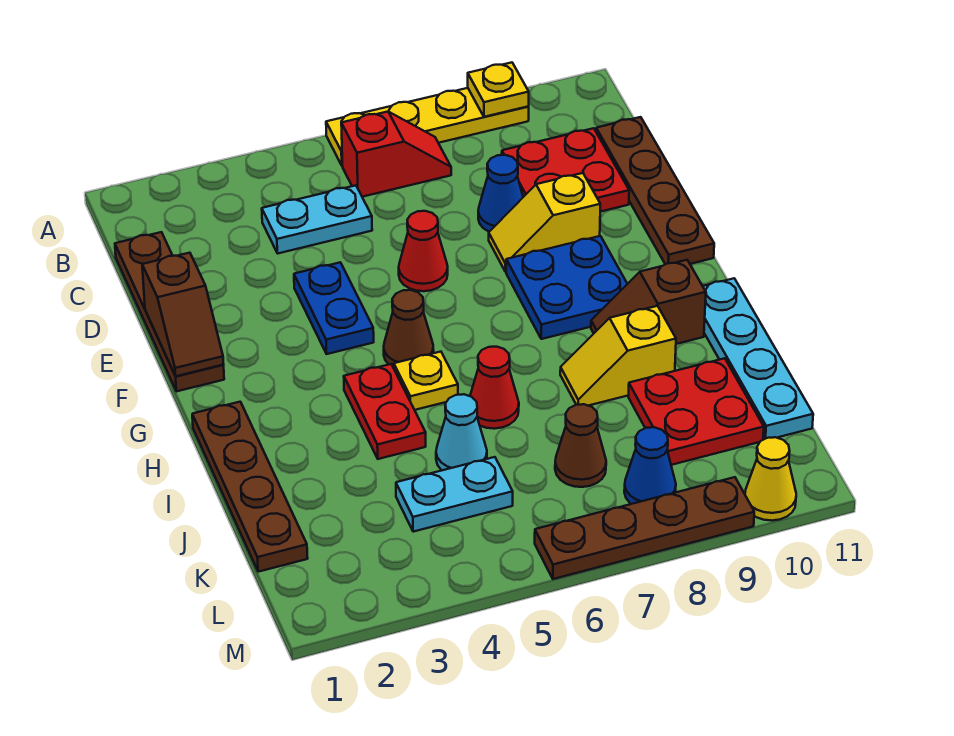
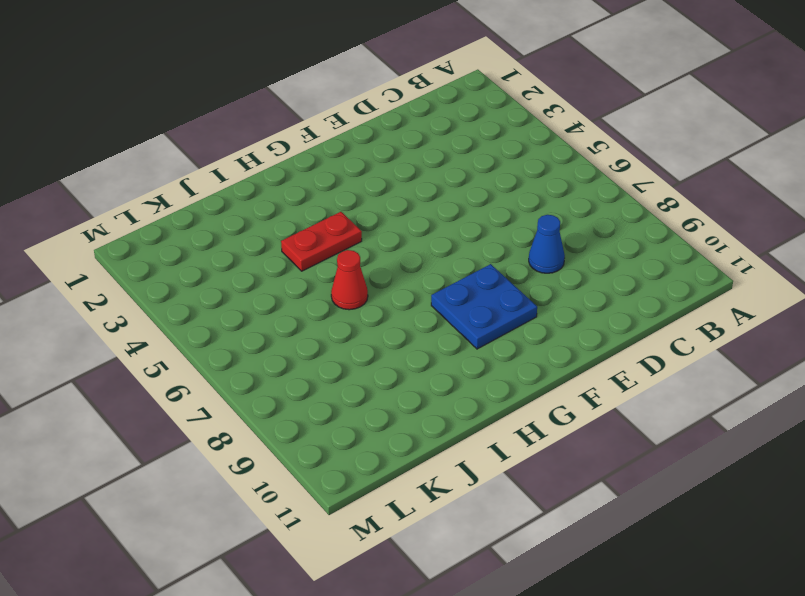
none -> yellow 1x4 plate [326,88,529,165]
none -> red 1x2 slope [341,112,451,197]
none -> brown 1x4 plate [115,232,224,391]

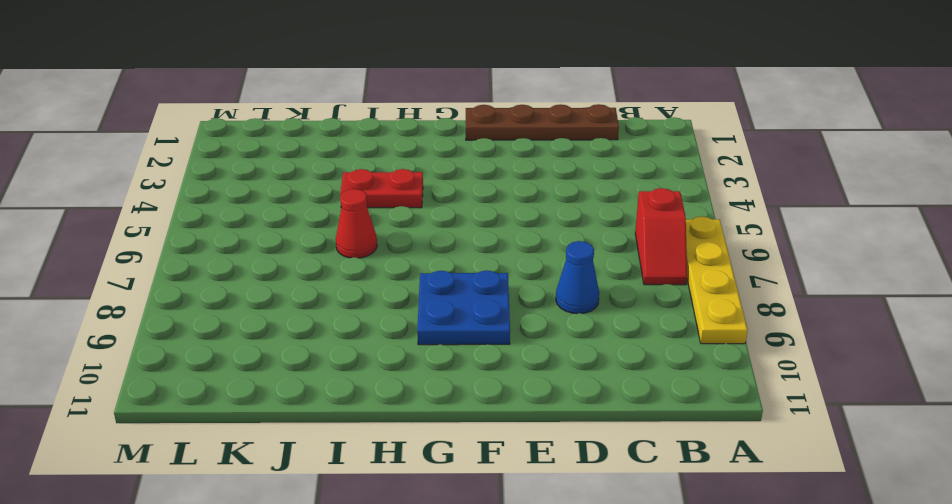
none -> cyan 1x2 plate [262,185,372,253]
none -> red 2x2 plate [502,128,629,212]
none -> brown 1x4 plate [596,117,714,264]

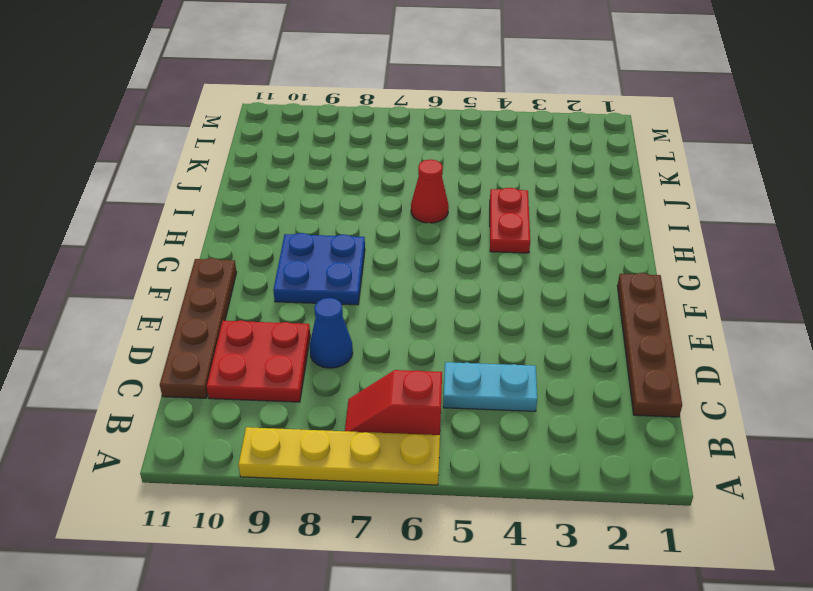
none -> blue 1x2 plate [294,262,374,354]
none -> red 1x1 cone [399,211,448,291]
none -> yellow 1x2 slope [489,173,600,272]

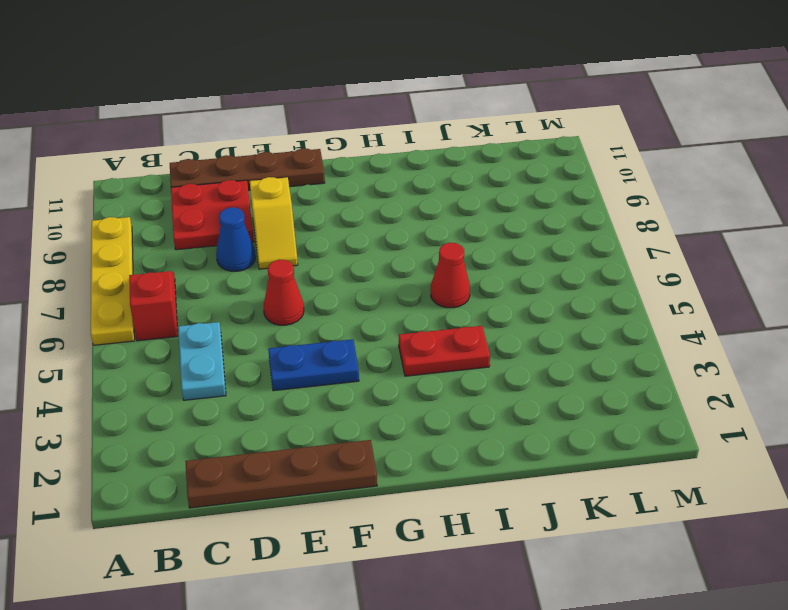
none -> blue 2x2 plate [506,236,627,339]
none -> brown 1x1 cone [384,290,434,368]
none -> brown 1x4 plate [192,402,308,572]

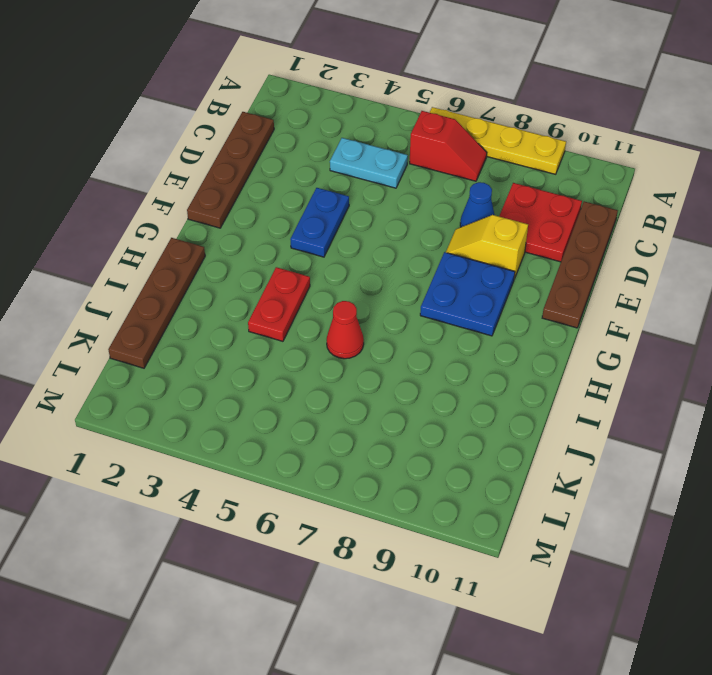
none -> red 1x1 cone [399,211,448,291]
none -> brown 1x1 cone [384,290,434,368]
none -> yellow 1x1 plate [394,352,458,410]

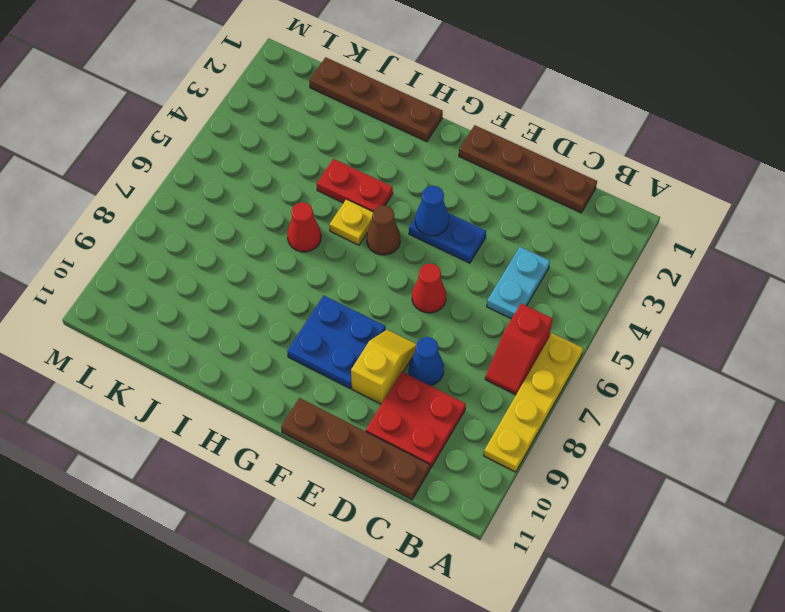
blue 1x1 cone [415,186,449,236] -> blue 1x1 cone moved to [624,427,676,504]
none -> brown 1x2 slope [591,260,706,344]
none -> cyan 1x4 plate [703,278,813,439]
none -> yellow 1x2 slope [560,306,676,406]

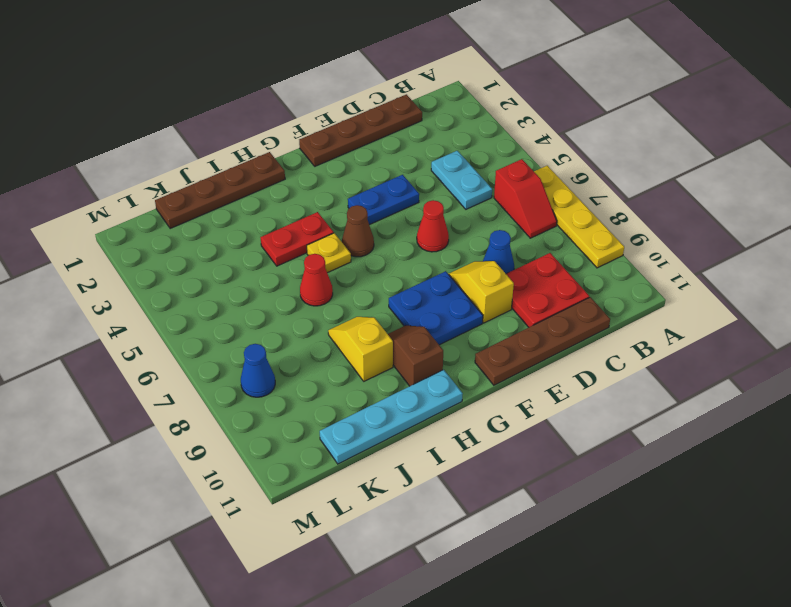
none -> cyan 1x1 cone [436,394,487,470]
none -> red 2x2 plate [628,358,764,465]
none -> cyan 1x2 plate [396,457,513,532]

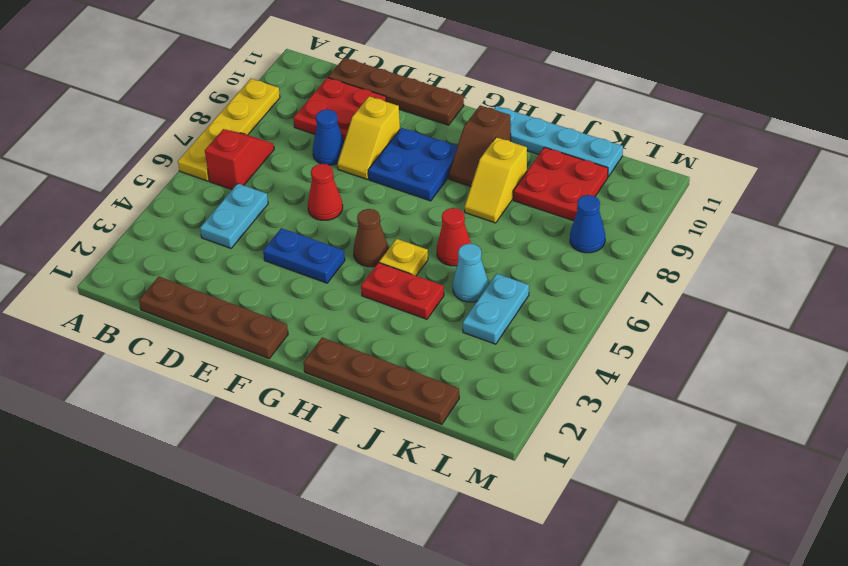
none -> brown 1x1 cone [555,404,606,487]
none -> brown 1x4 plate [535,477,754,579]
none -> yellow 1x1 cone [745,437,796,521]

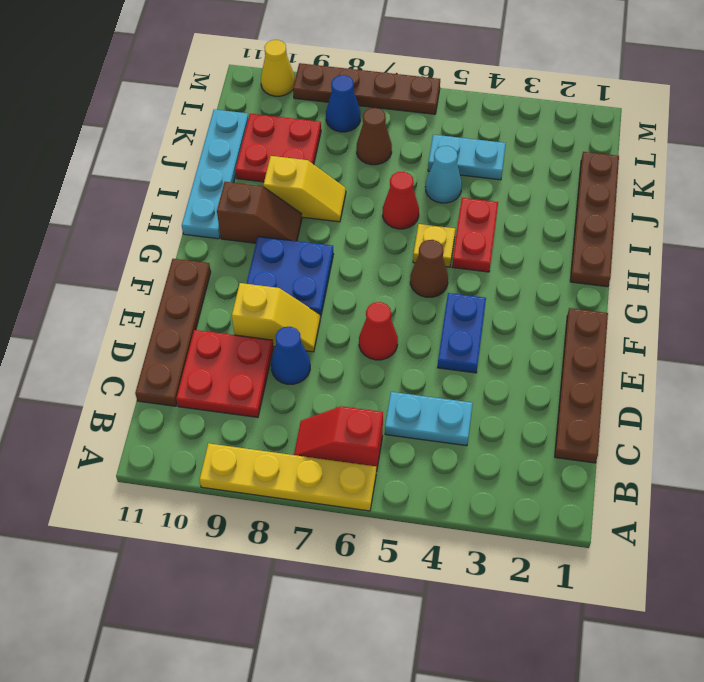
none -> yellow 1x1 plate [468,63,529,117]
none -> brown 1x2 slope [142,253,224,376]

